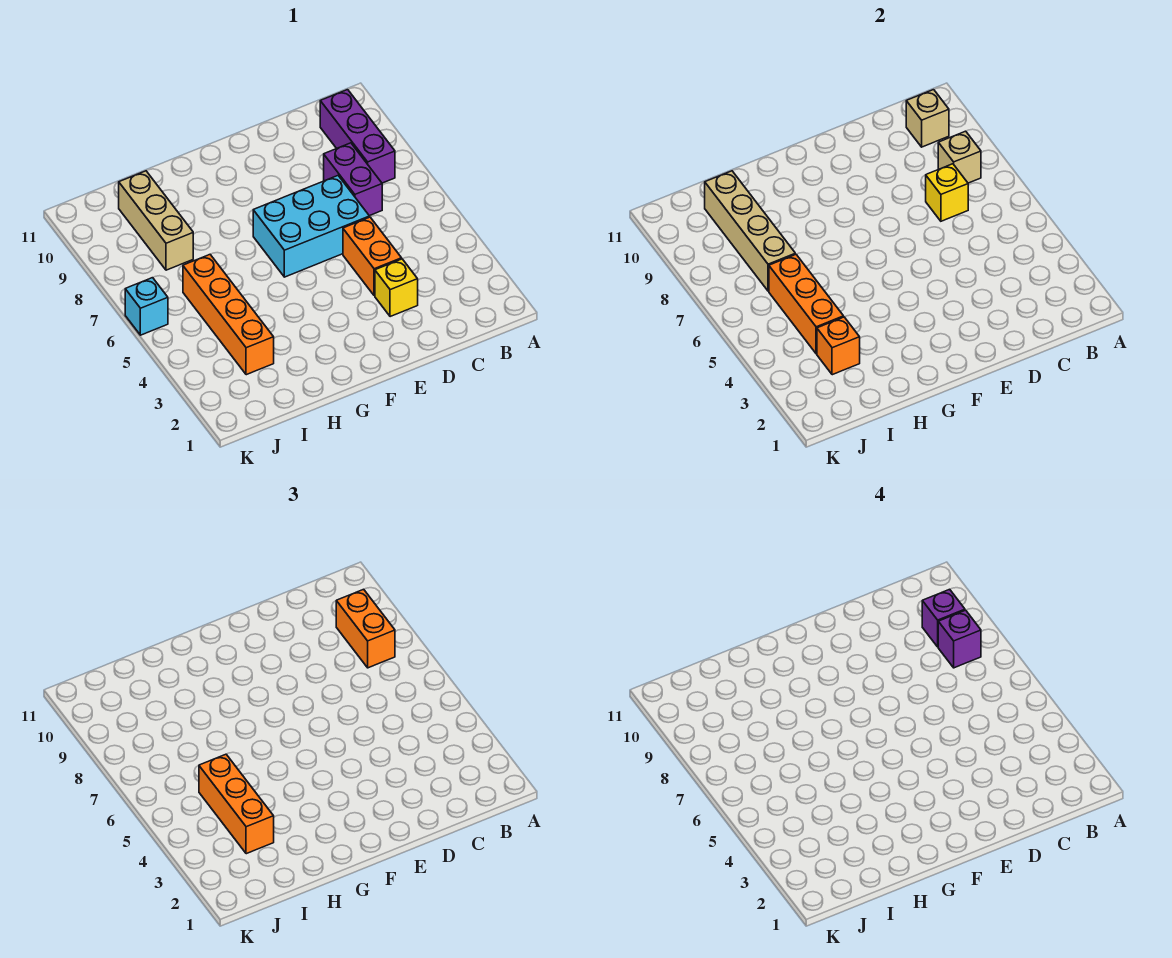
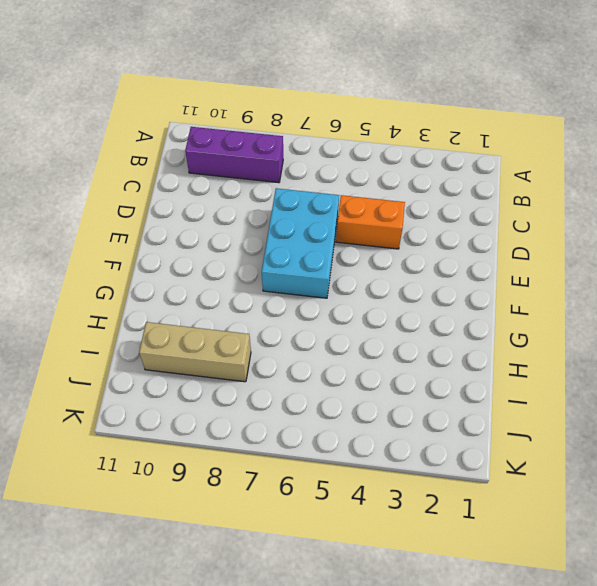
none -> purple 1x2 brick [324,143,382,216]
none -> yellow 1x1 brick [375,259,418,317]
none -> orange 1x4 brick [183,255,274,375]

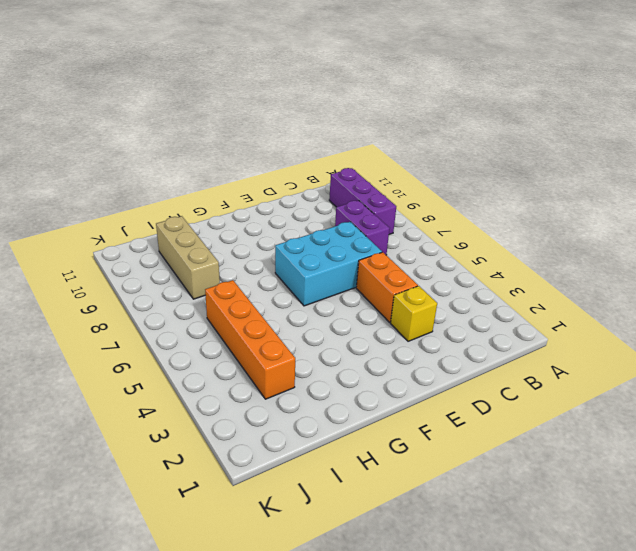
none -> cyan 1x1 brick [125,278,168,335]
none -> tan 1x1 brick [938,131,981,183]
none -> tan 1x1 brick [906,90,949,147]

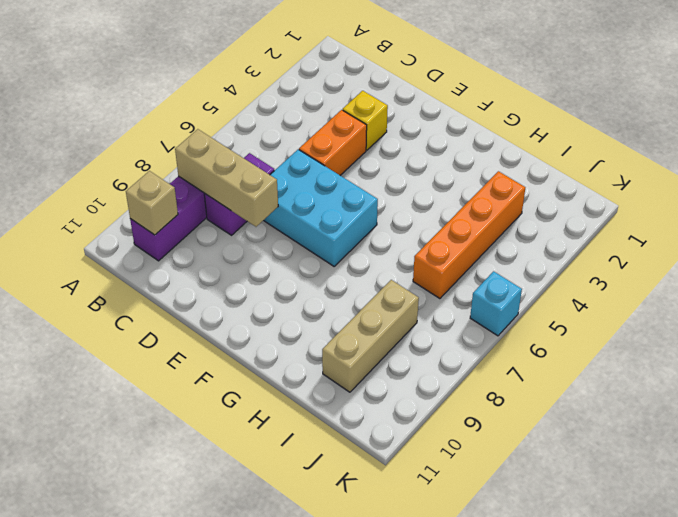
tan 1x3 brick [175,129,278,227] -> tan 1x1 brick [938,131,981,183]
none -> yellow 1x1 brick [926,164,968,221]
none -> orange 1x1 brick [817,317,860,375]
none -> orange 1x3 brick [769,254,844,354]

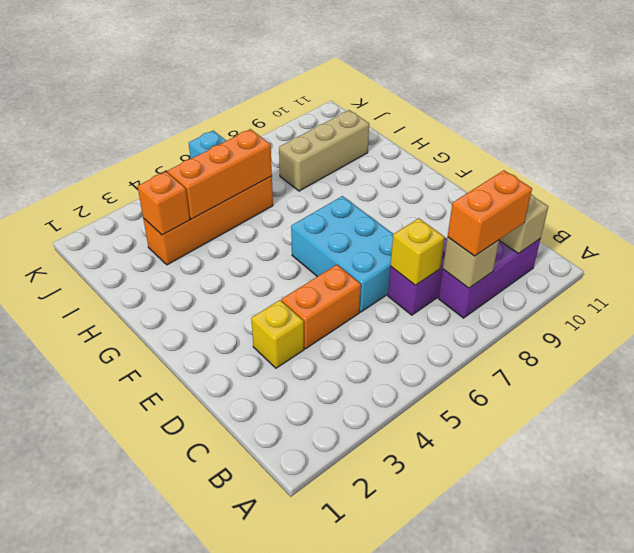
none -> tan 1x4 brick [705,171,795,291]
none -> orange 1x3 brick [199,754,274,854]
none -> purple 1x1 brick [938,610,981,668]

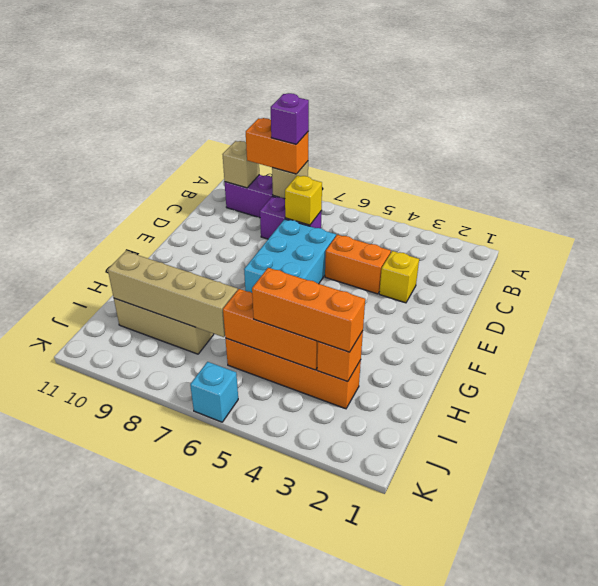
none -> purple 1x1 brick [922,589,965,647]

